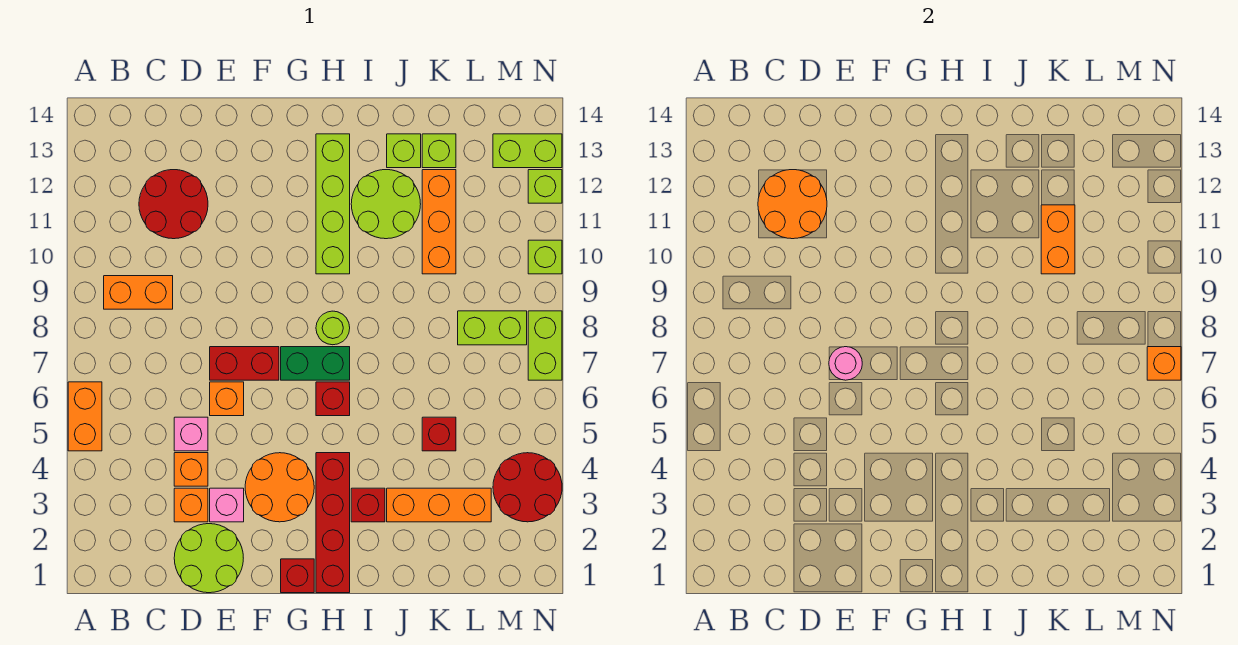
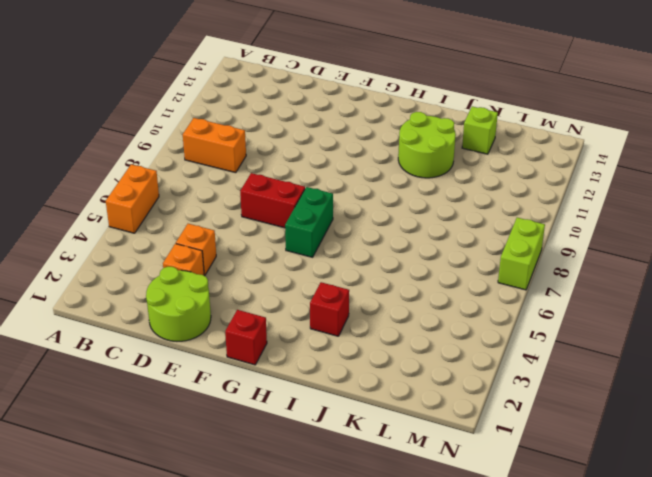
green 1x2 brick [285,187,333,257] -> green 1x2 brick turned to [281,347,350,380]
none -> red 2x2 round brick [139,170,208,239]
none -> pink 1x1 brick [174,417,208,451]
none -> pink 1x1 brick [210,488,244,522]
none -> orange 1x1 brick [210,382,244,416]

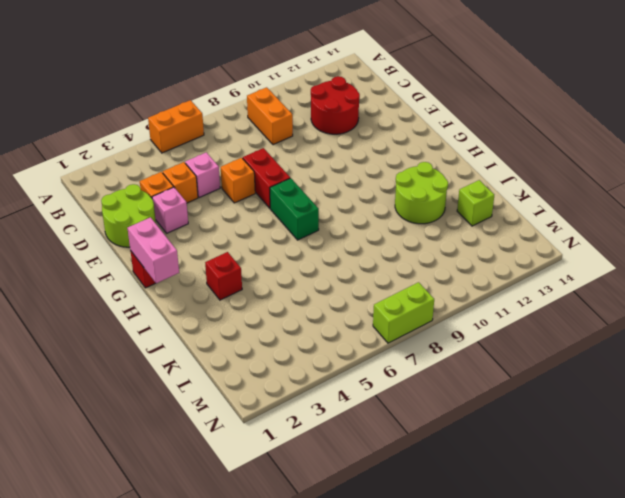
pink 1x2 brick [127,217,179,283] -> none
none -> orange 2x2 round brick [245,453,314,522]
none -> red 1x4 brick [316,453,350,593]
none -> red 1x1 brick [316,382,350,416]
none -> lime 1x1 round brick [316,311,350,345]

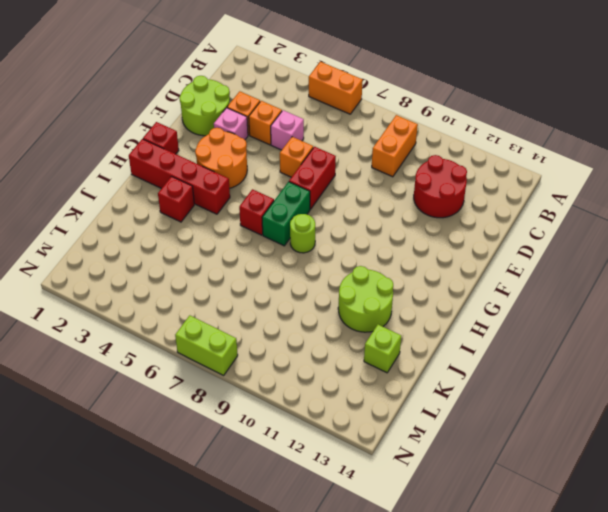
none -> lime 1x4 brick [316,134,350,274]
none -> orange 1x3 brick [387,488,491,522]
none -> lime 1x1 brick [387,134,421,168]
none -> red 1x1 brick [422,417,456,451]

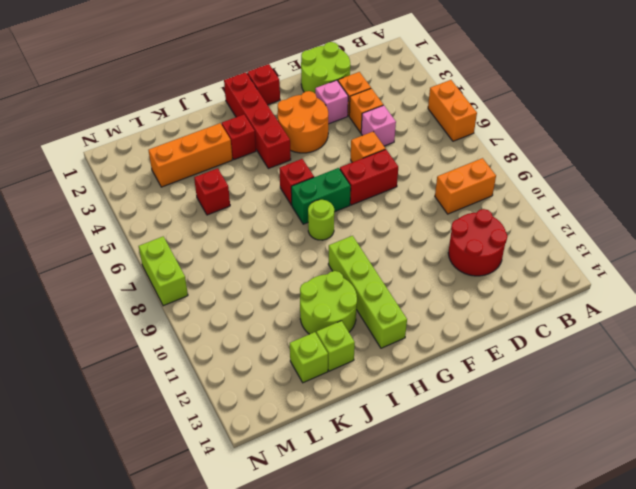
none -> orange 1x3 brick [422,170,456,274]
none -> lime 1x2 brick [458,311,527,345]
none -> red 2x2 round brick [493,453,562,522]
none -> lime 1x2 brick [493,134,562,168]

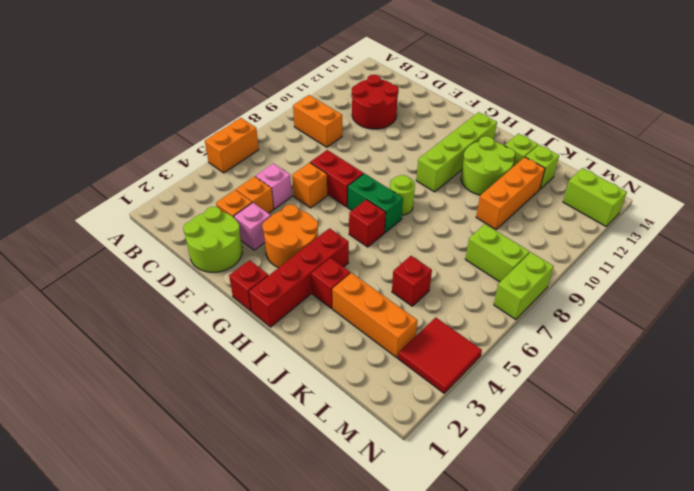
red 2x2 tile [398,317,482,393] -> red 2x2 round brick [493,453,562,522]
none -> lime 1x1 brick [528,240,562,274]
none -> lime 1x1 brick [528,170,562,203]
none -> orange 2x2 round brick [758,170,827,239]
none -> pink 1x1 round brick [829,347,862,380]

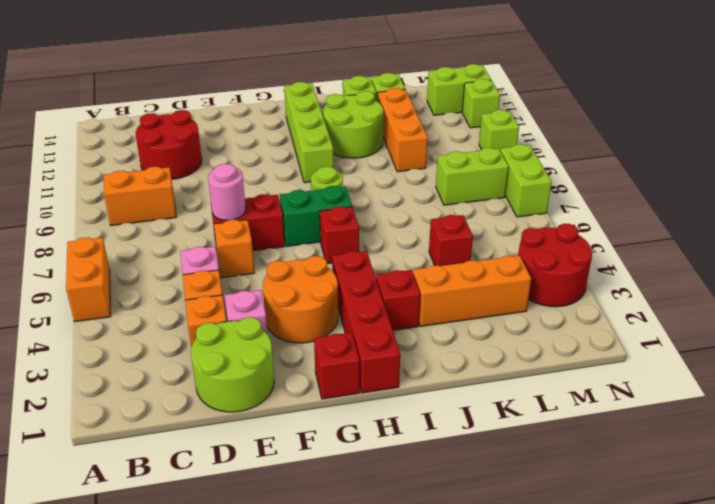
none -> orange 2x2 round brick [758,170,827,239]
none -> orange 1x2 brick [1041,205,1075,274]
none -> orange 1x1 brick [1147,347,1181,380]

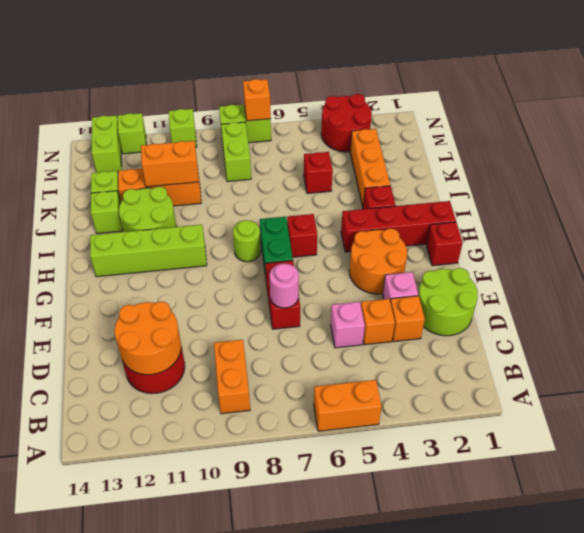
none -> orange 1x1 brick [210,382,244,416]

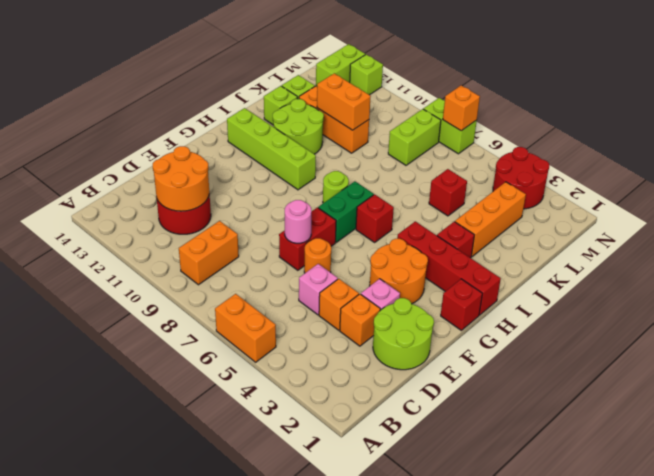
orange 1x1 round brick [304,238,331,273] -> orange 1x1 brick [210,382,244,416]
none -> lime 1x1 brick [528,240,562,274]

